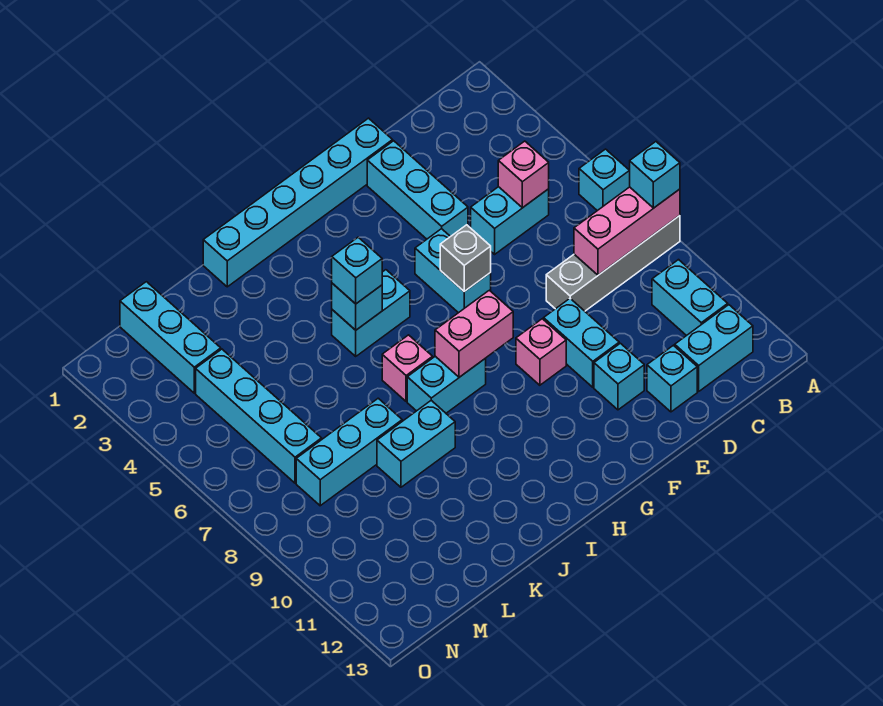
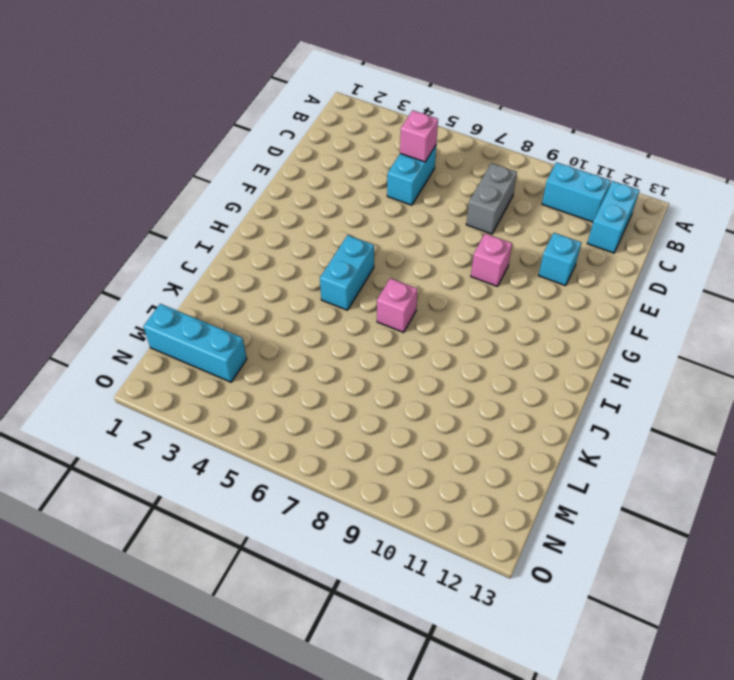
grey 1x2 brick [466,163,517,234] -> grey 1x4 brick [546,216,680,311]
none -> cyan 1x1 brick [579,149,630,211]
none -> cyan 1x1 brick [647,345,697,412]
none -> cyan 1x6 brick [203,118,393,287]

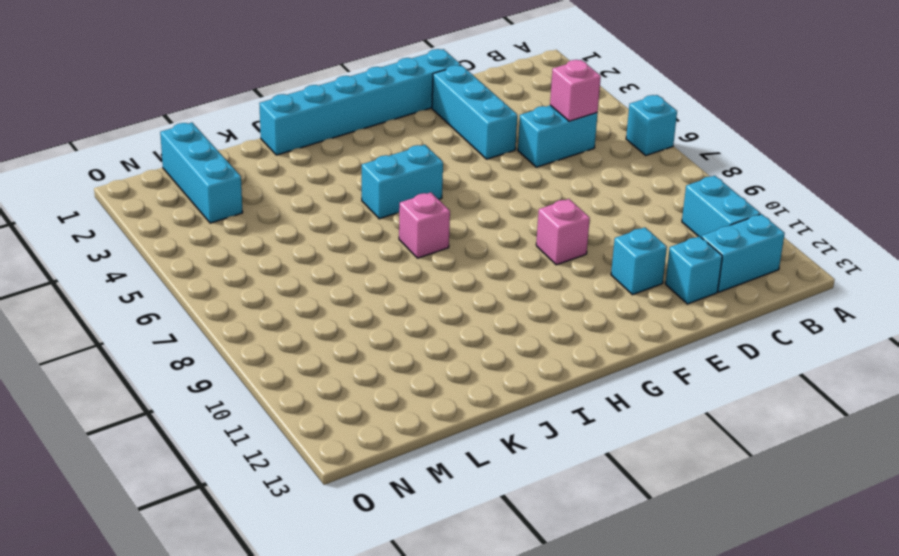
none -> grey 1x4 brick [546,216,680,311]
none -> cyan 1x2 brick [544,299,619,387]
none -> cyan 1x2 brick [415,229,491,313]

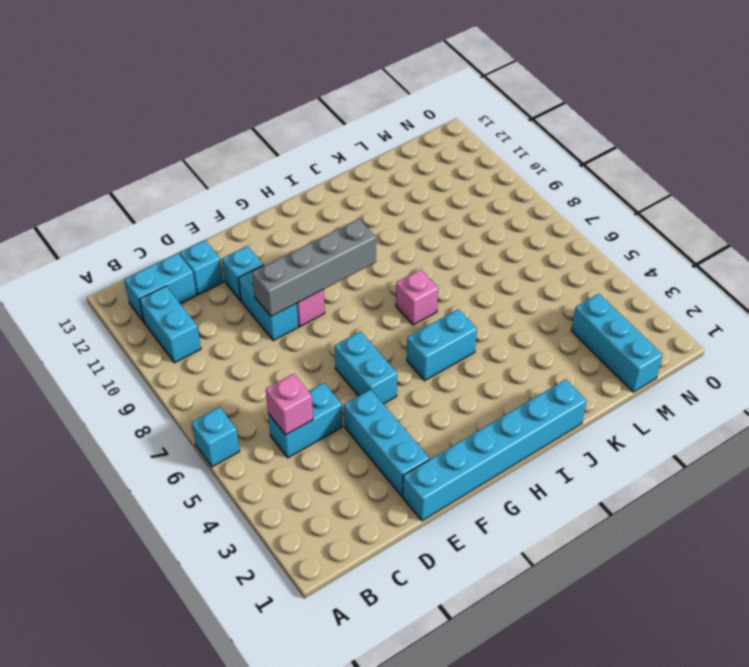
grey 1x4 brick [252,219,376,316] -> grey 1x4 brick moved to [546,216,680,311]
none -> cyan 1x2 brick [407,356,486,413]
none -> cyan 1x2 brick [377,401,455,487]
none -> cyan 1x3 brick [296,398,402,506]

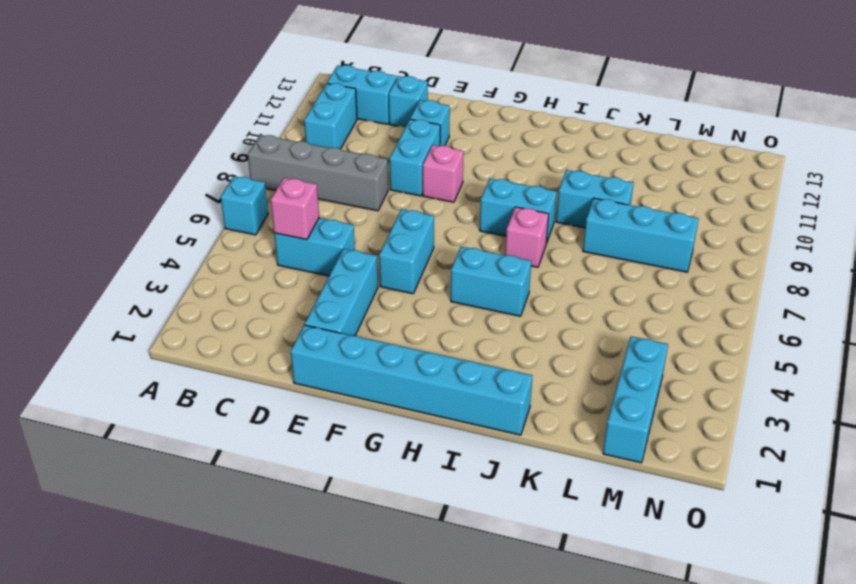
none -> cyan 1x4 brick [196,349,322,483]
none -> pink 1x3 brick [574,187,680,275]
none -> grey 1x1 brick [440,225,491,291]

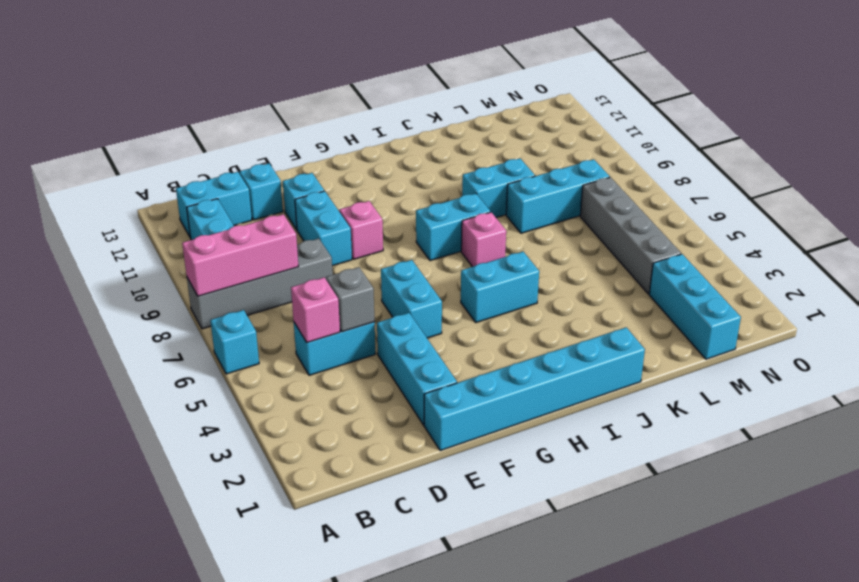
grey 1x1 brick [326,267,375,332] -> grey 1x1 brick moved to [440,225,491,291]
grey 1x4 brick [580,177,681,294] -> cyan 1x4 brick [196,349,322,483]
none -> pink 1x2 brick [435,290,513,377]
none -> cyan 1x1 brick [332,283,382,330]
none -> cyan 1x1 brick [630,142,680,208]

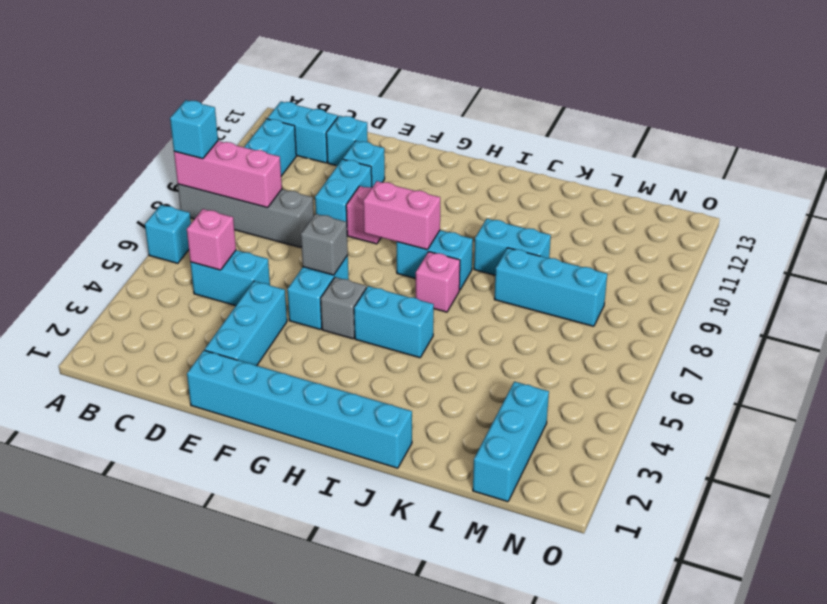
grey 1x1 brick [320,277,366,339] -> none
none -> cyan 1x4 brick [196,349,322,483]
none -> cyan 1x1 brick [332,283,382,330]
none -> cyan 1x1 brick [332,237,382,304]

